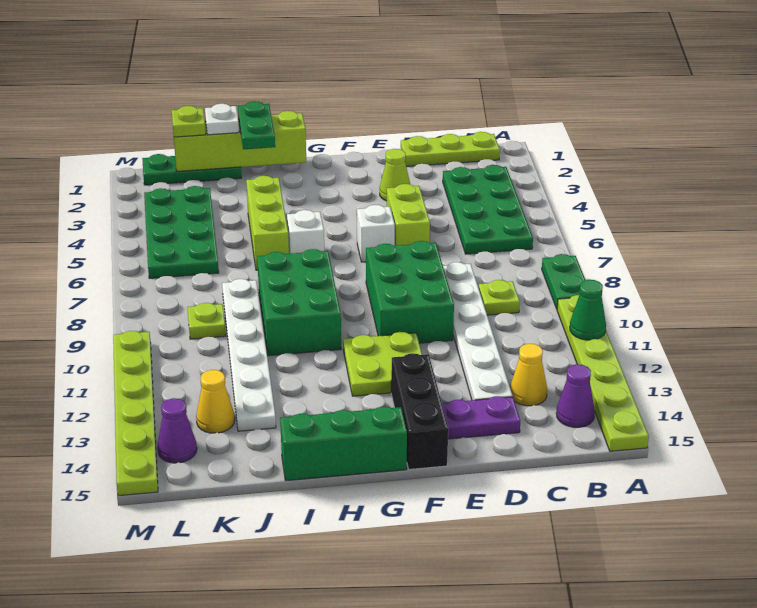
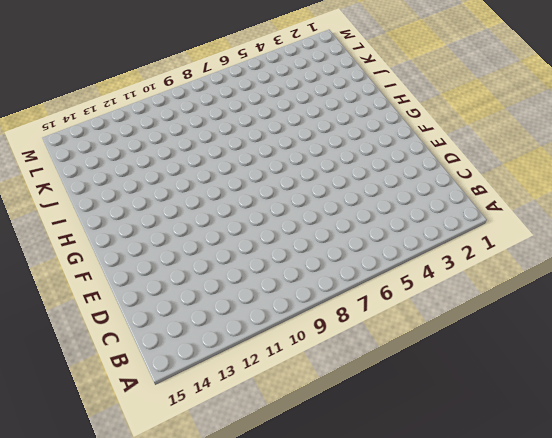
none -> green 1x2 plate [542,254,585,309]
none -> lime 1x6 plate [557,295,649,451]
none -> lime 1x3 plate [401,132,500,167]
none -> green 2x4 plate [443,165,533,254]

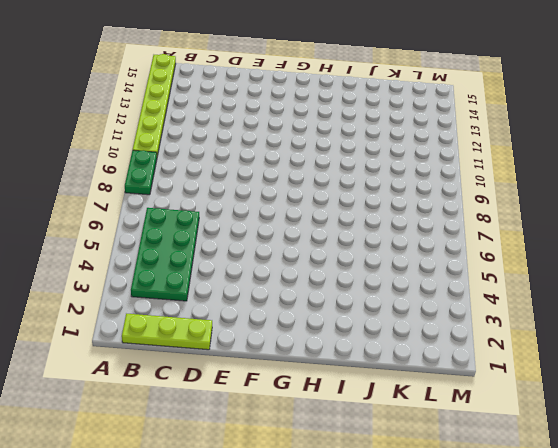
none -> purple 1x1 cone [556,364,595,427]
none -> lime 1x1 plate [479,280,520,315]
none -> yellow 1x1 cone [510,344,547,406]
none -> white 1x6 plate [443,262,512,400]

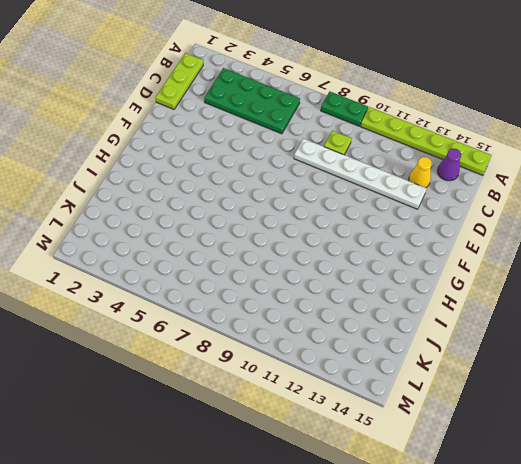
none -> purple 1x2 plate [442,396,520,439]
none -> lime 1x1 cone [380,149,410,201]
none -> lime 1x2 brick [387,184,430,246]
none -> green 2x3 brick [366,241,454,343]

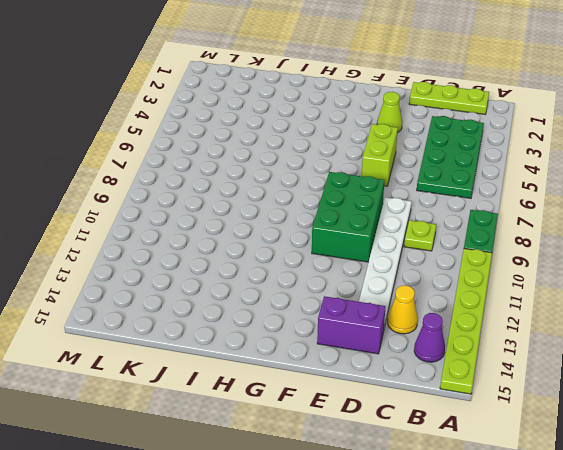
purple 1x2 brick [317,296,386,354] -> purple 1x2 plate [442,396,520,439]
none -> white 1x1 brick [357,205,395,262]
none -> lime 2x2 plate [343,332,422,396]
none -> black 1x3 brick [391,353,448,469]
none -> green 1x3 brick [280,407,407,481]

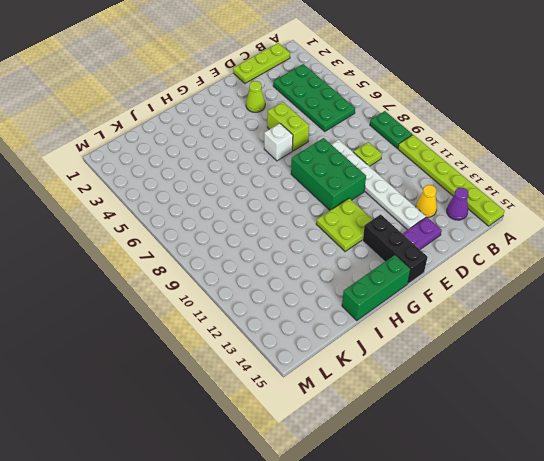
none -> white 1x1 brick [287,210,324,254]
none -> green 2x3 brick [257,249,341,356]
none -> lime 1x3 brick [246,176,289,270]
none -> green 1x3 plate [142,154,241,185]

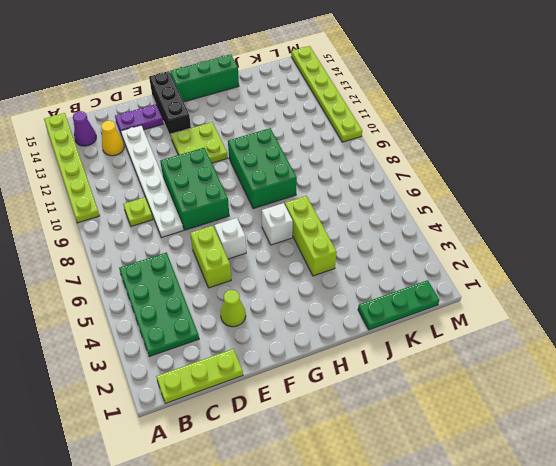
none -> green 1x2 plate [542,254,585,309]
none -> white 1x6 plate [222,279,276,431]
none -> green 2x4 plate [144,186,219,278]
none -> lime 1x1 plate [187,303,226,339]

